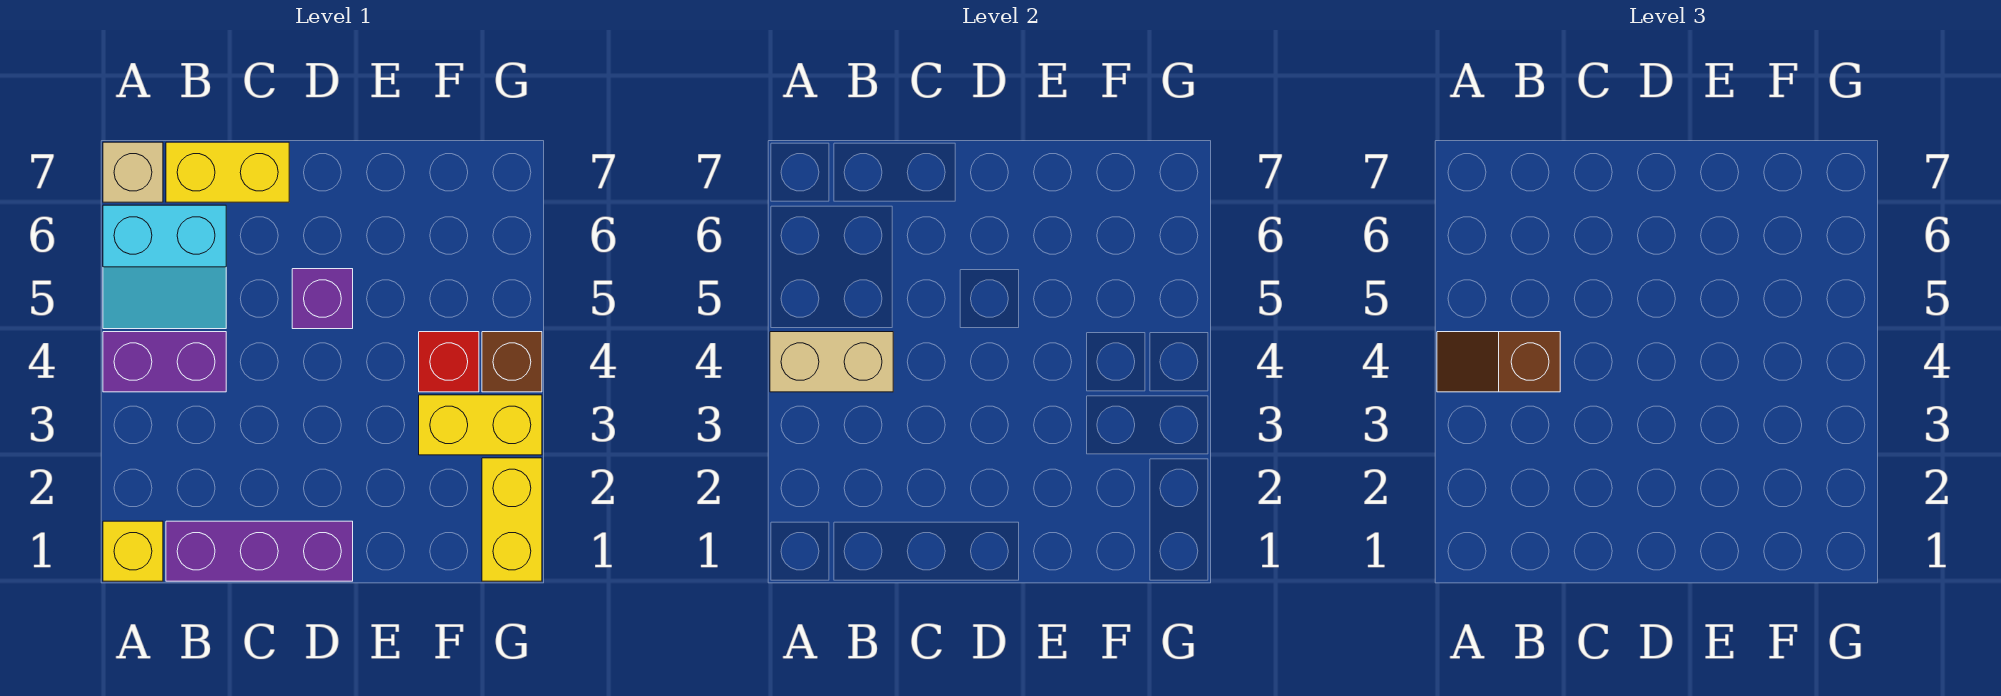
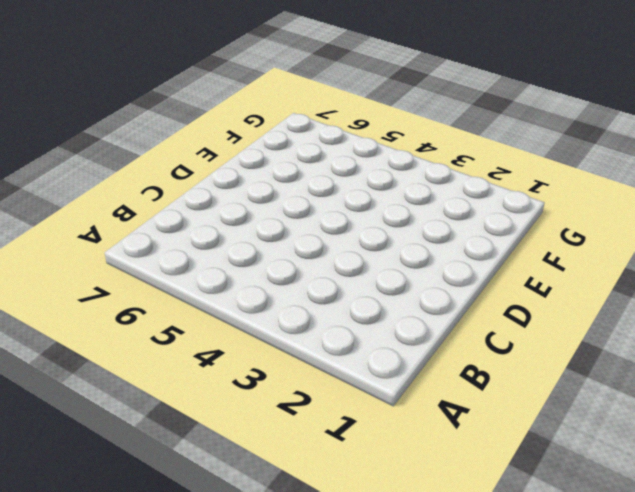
none -> yellow 1x1 brick [103,521,163,581]
none -> purple 1x2 brick [103,332,226,392]
none -> cyan 2x2 slope [103,205,226,329]

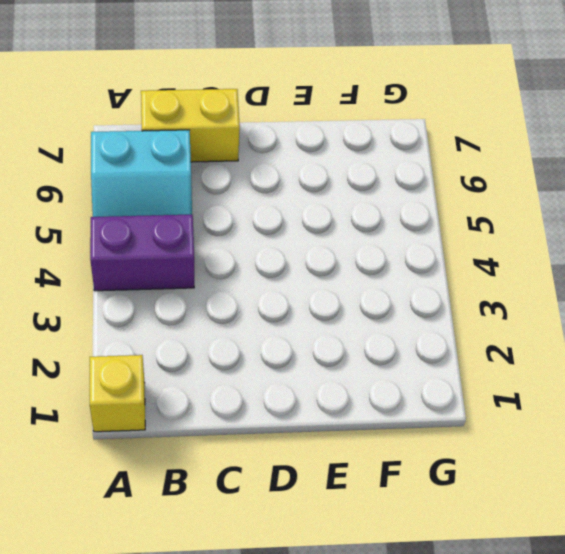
none -> tan 1x1 brick [103,142,163,202]
none -> purple 1x3 brick [166,521,353,581]
none -> purple 1x1 brick [292,269,353,329]

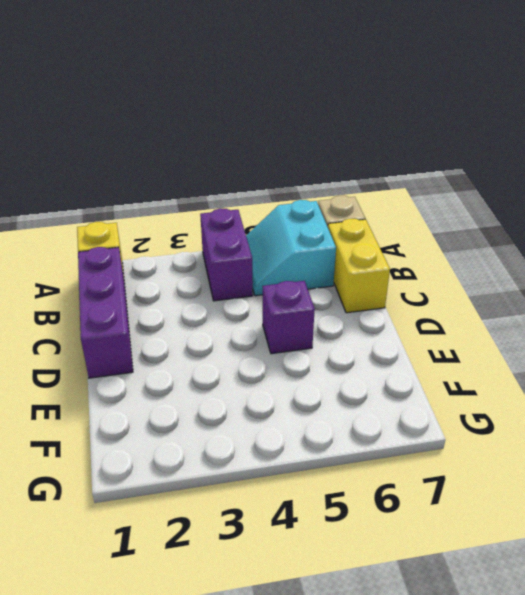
none -> yellow 1x2 brick [419,395,542,455]
none -> red 1x1 brick [419,332,479,392]
none -> yellow 1x2 brick [482,458,542,581]

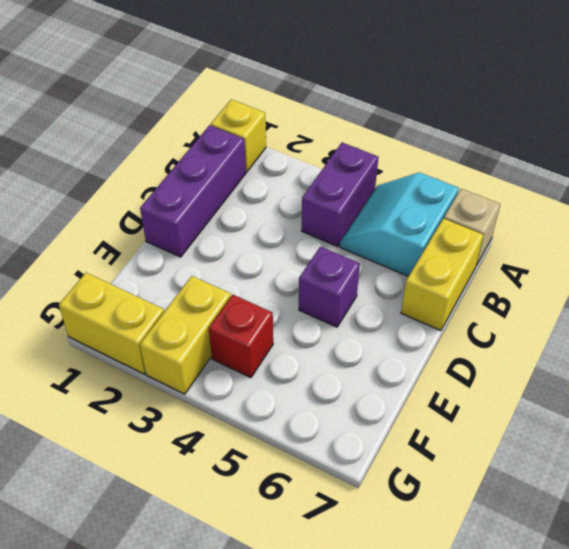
none -> brown 1x1 brick [482,332,542,392]
none -> tan 1x2 brick [770,332,893,392]
none -> brown 1x2 slope [1437,332,1560,392]

